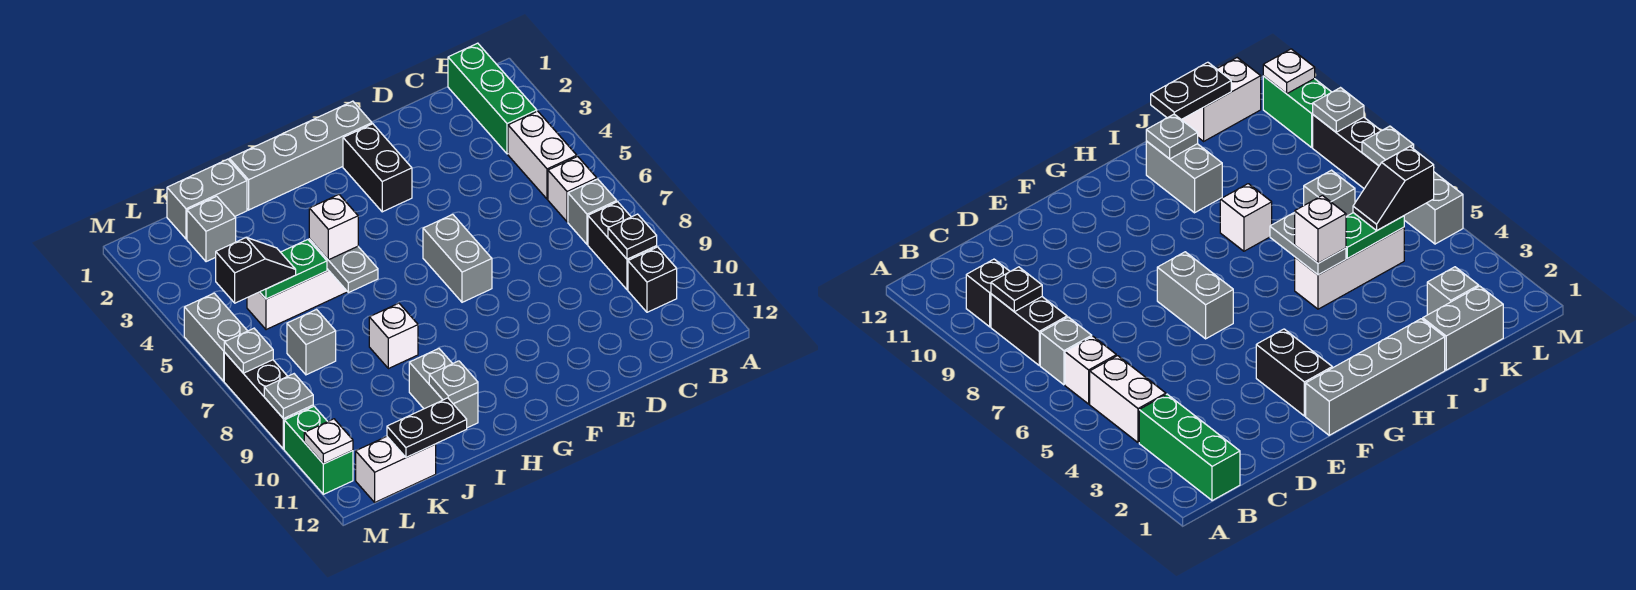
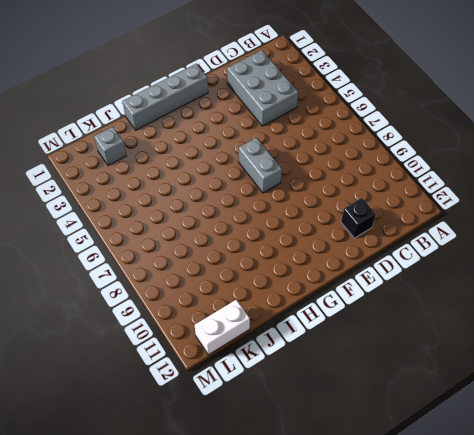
grey 2x3 brick [227,50,298,126] -> none
black 1x1 brick [341,198,376,238] -> black 1x1 brick moved to [628,247,677,312]
none -> green 1x3 brick [448,43,537,154]
none -> white 1x2 brick [508,111,577,199]
none -> white 1x1 brick [548,156,597,222]

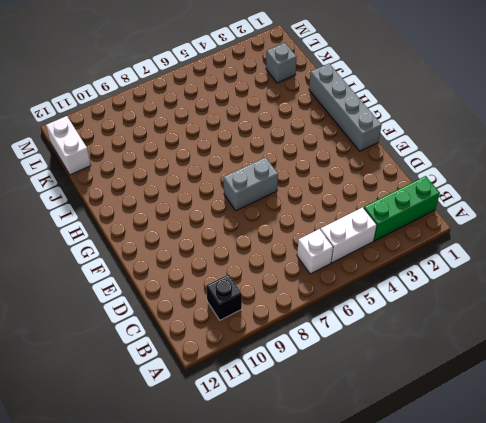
none -> grey 1x1 brick [568,179,617,244]
none -> black 1x2 brick [588,202,657,290]
none -> black 1x2 brick [343,124,412,212]

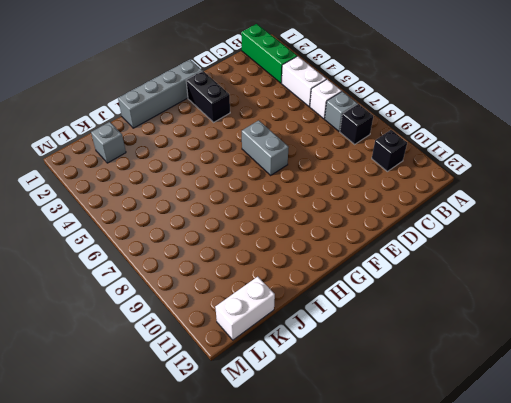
black 1x1 brick [340,104,373,144] -> black 1x2 brick [588,202,657,290]
none -> white 1x3 brick [247,269,347,330]
none -> white 1x1 brick [369,303,418,369]
none -> grey 1x2 brick [409,349,478,428]

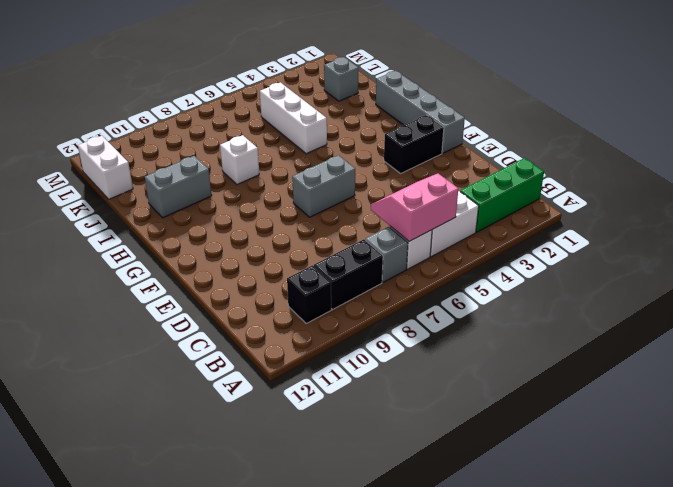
pink 2x2 slope [371,173,458,241] -> none
none -> grey 1x2 brick [167,159,247,239]
none -> grey 1x1 brick [287,310,336,375]
none -> grey 1x2 brick [184,293,247,381]

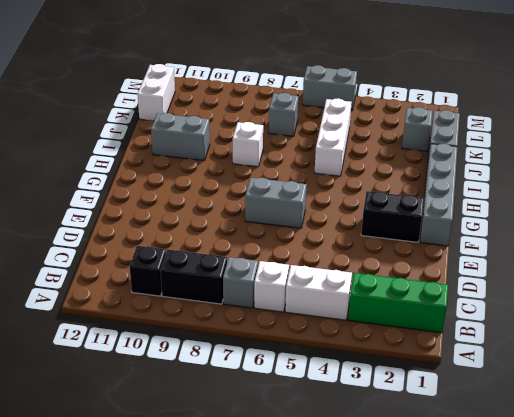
none -> black 1x3 brick [224,352,313,449]
none -> green 1x2 brick [284,406,353,494]
none -> black 1x1 plate [608,214,657,259]

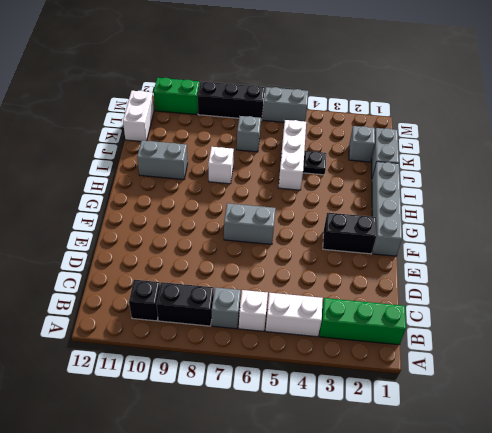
black 1x1 plate [303,151,326,175] -> black 1x1 plate moved to [608,214,657,259]
none -> grey 1x2 plate [309,239,378,293]
none -> grey 1x1 plate [429,361,478,404]
none -> green 1x2 plate [260,240,327,299]

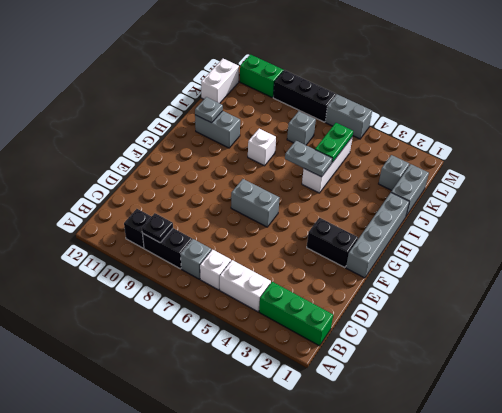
none -> black 1x2 plate [387,398,467,457]
none -> grey 1x1 plate [224,328,273,373]
none -> grey 1x1 plate [264,374,313,419]

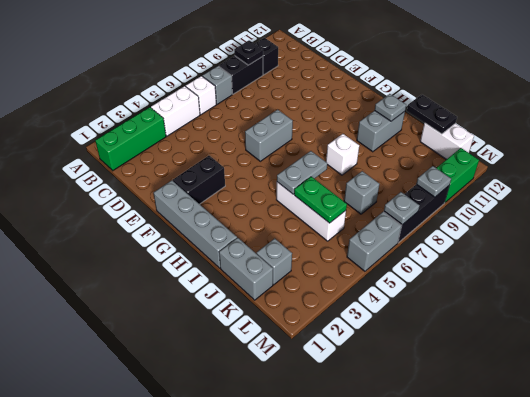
none -> white 1x1 plate [304,419,353,464]
none -> white 1x1 brick [309,195,358,260]
none -> black 1x2 slope [216,238,296,303]

